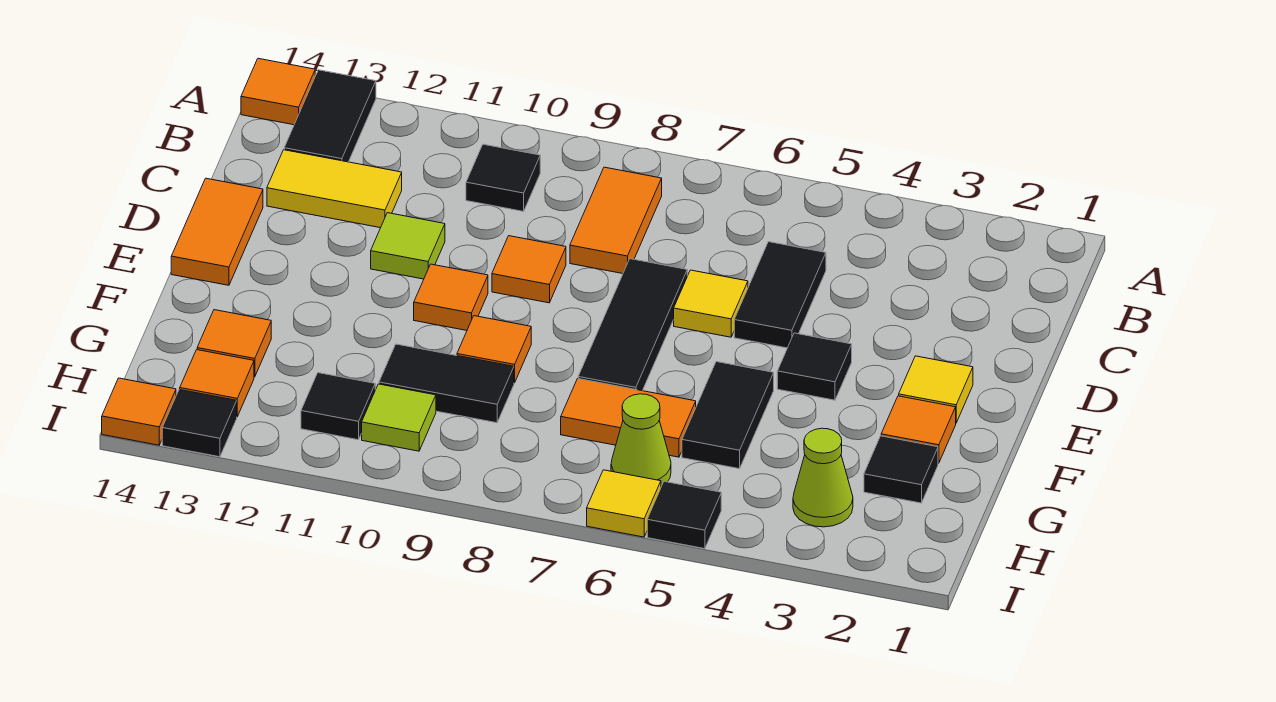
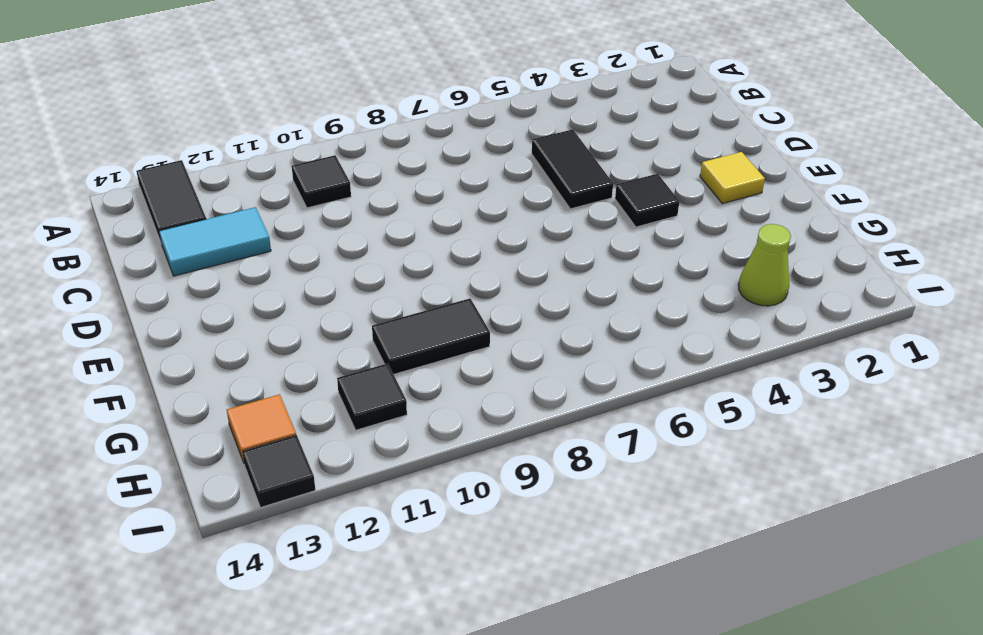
cyan 1x2 tile [159,207,271,276] -> yellow 1x2 tile [267,150,402,228]
none -> orange 1x1 tile [241,58,315,125]
none -> orange 1x2 tile [570,167,662,274]
none -> yellow 1x1 tile [674,270,748,337]
none -> black 1x3 tile [578,259,687,391]

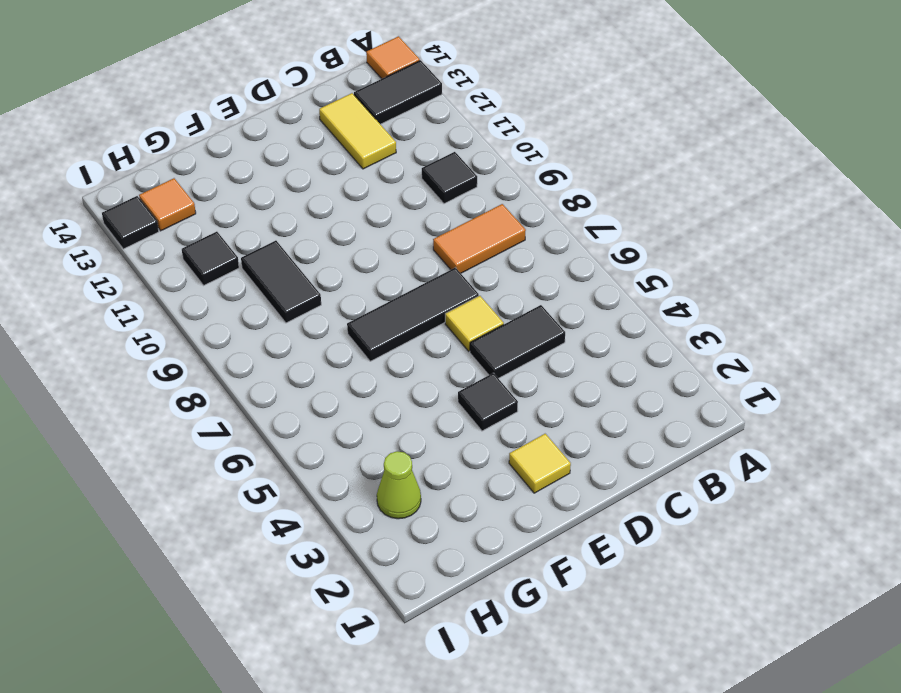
none -> orange 1x1 tile [492,236,566,303]
none -> lime 1x1 tile [371,213,445,279]
none -> orange 1x2 tile [171,178,263,285]
none -> orange 1x1 tile [414,264,488,331]

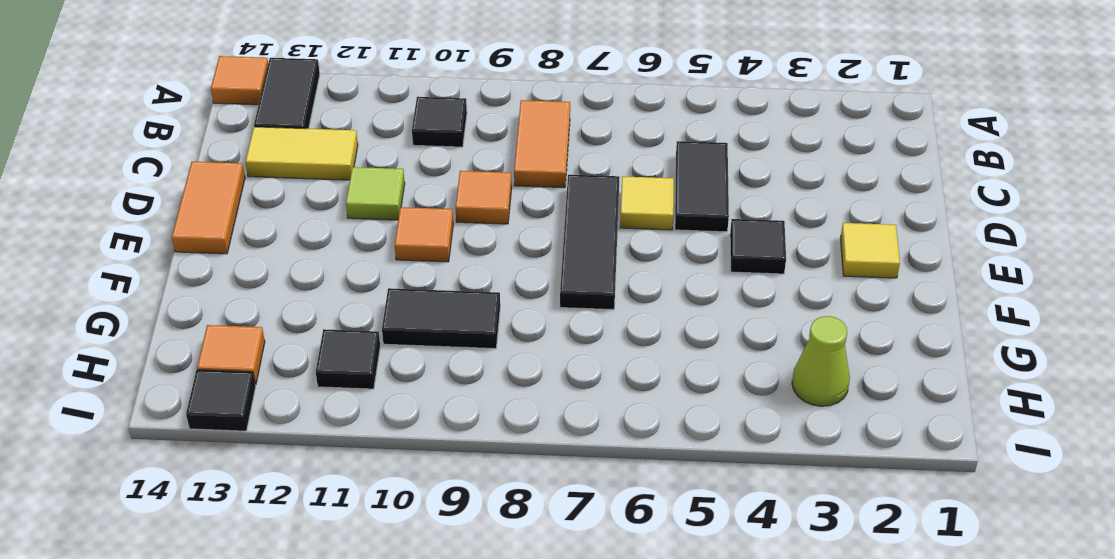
none -> orange 1x1 tile [881,396,956,463]
none -> black 1x2 tile [682,362,774,469]
none -> orange 1x1 tile [457,316,531,383]
none -> black 1x1 tile [864,436,938,503]

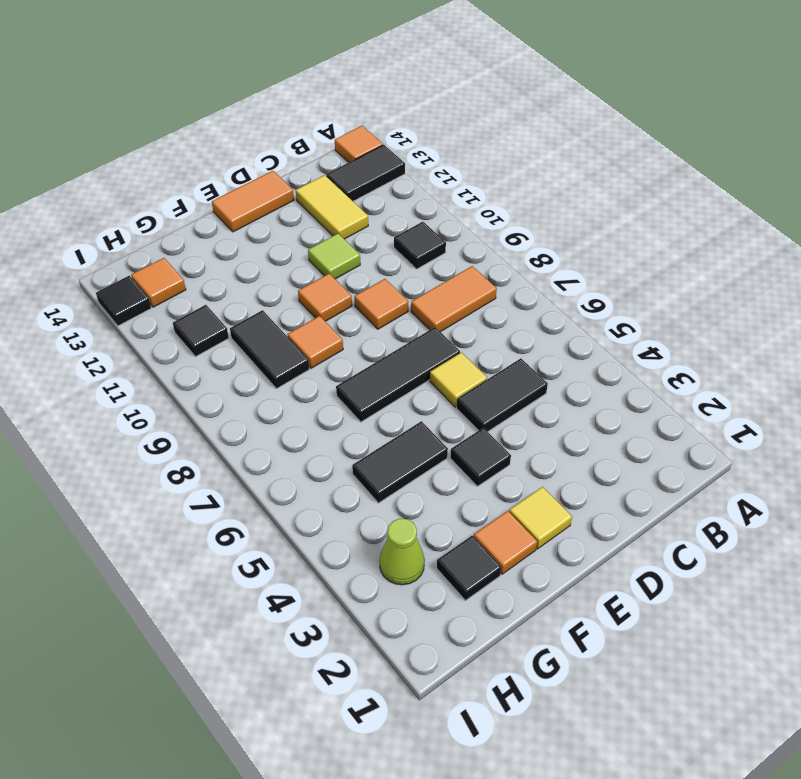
none -> orange 1x2 tile [561,379,696,457]
none -> orange 1x1 tile [197,310,271,377]
none -> lime 1x1 cone [611,394,671,487]
none -> lime 1x1 tile [362,384,436,451]

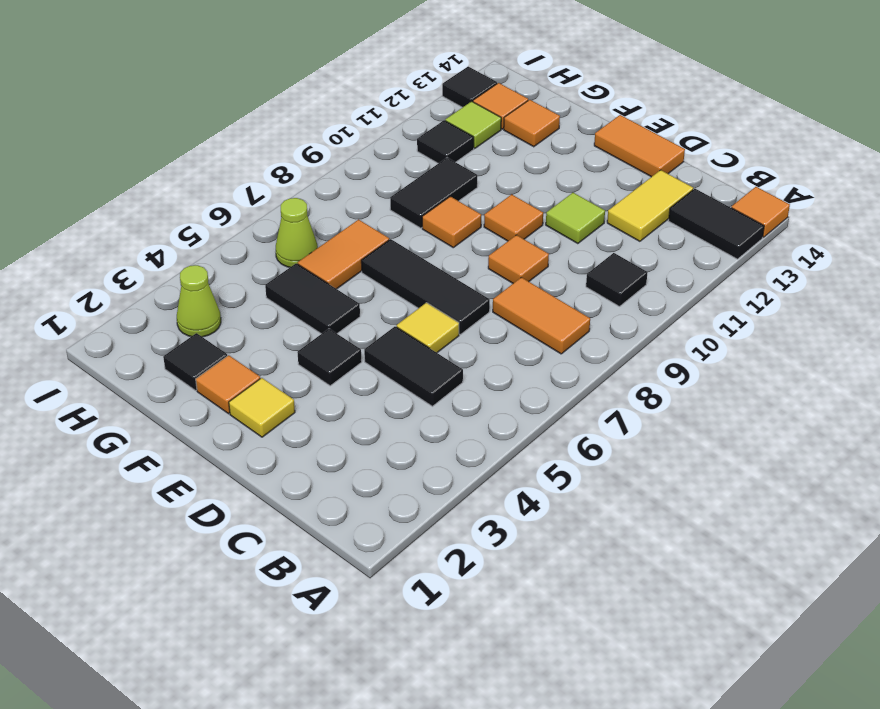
lime 1x1 tile [445,101,501,149] -> lime 1x1 tile moved to [362,384,436,451]
none -> black 1x1 tile [647,481,721,549]
none -> yellow 1x1 tile [587,470,661,537]
none -> orange 1x1 tile [102,378,176,445]

